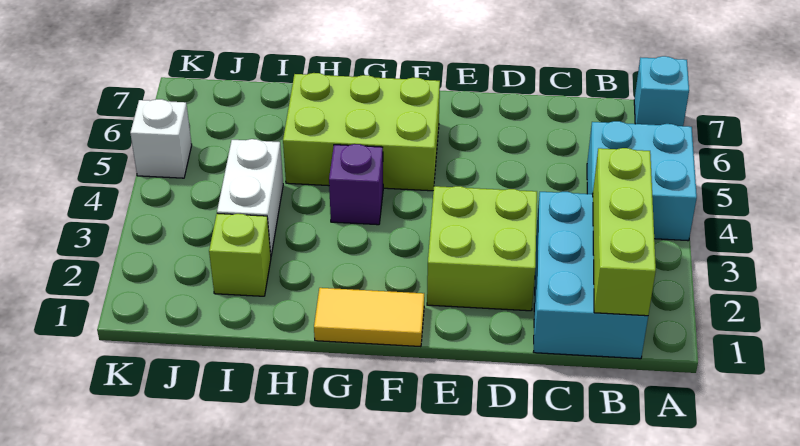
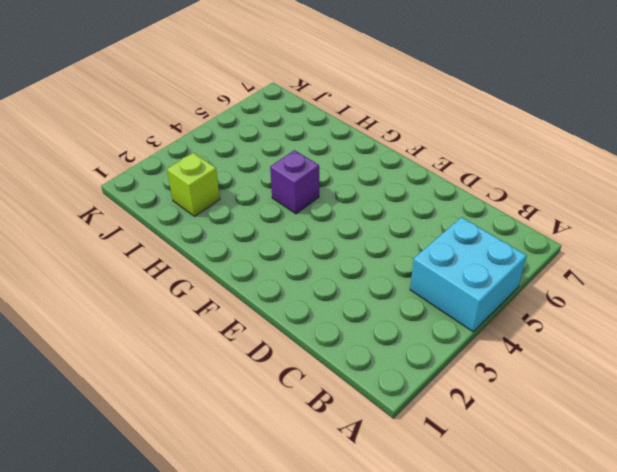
none -> cyan 1x1 brick [634,56,689,126]
none -> cyan 2x3 brick [534,192,648,359]

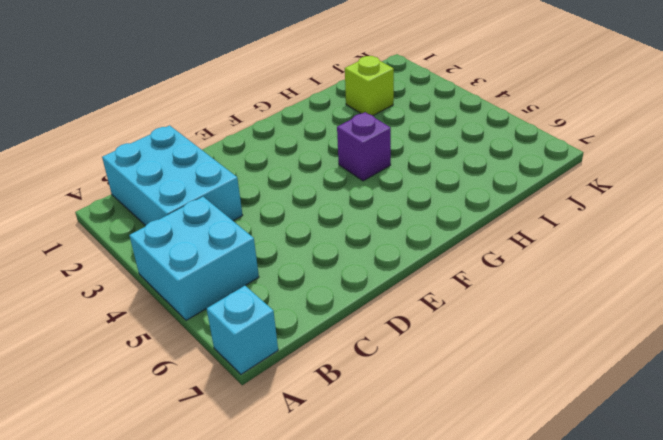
none -> lime 2x2 brick [427,186,537,311]
none -> yellow 1x2 tile [314,288,424,347]

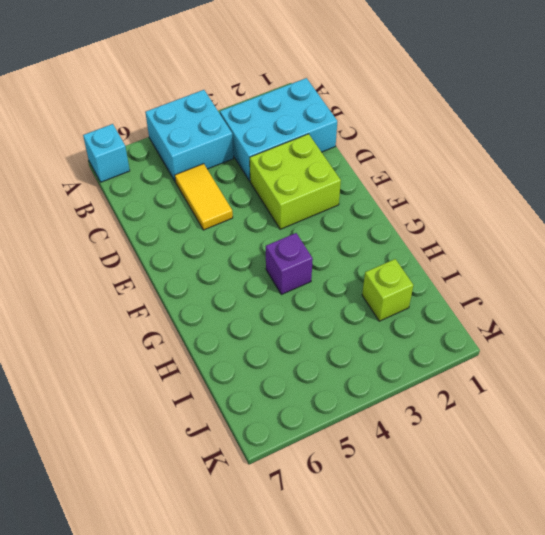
yellow 1x2 tile [175,164,233,230] -> yellow 1x2 tile moved to [314,288,424,347]
none -> lime 2x3 brick [283,73,440,191]
none -> white 1x2 brick [217,139,283,255]

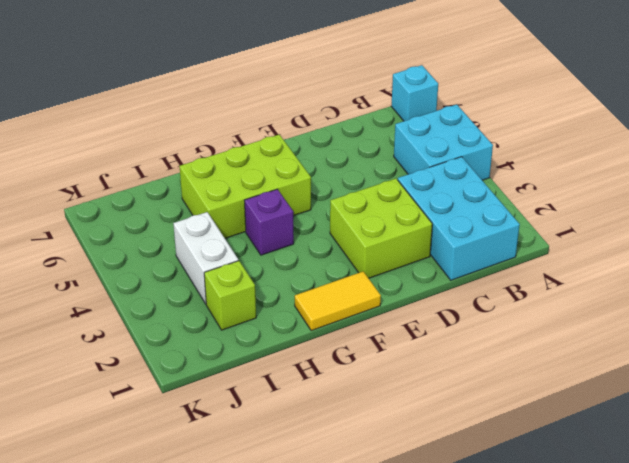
none -> white 1x1 brick [130,99,192,178]
none -> lime 1x3 brick [593,148,656,316]

